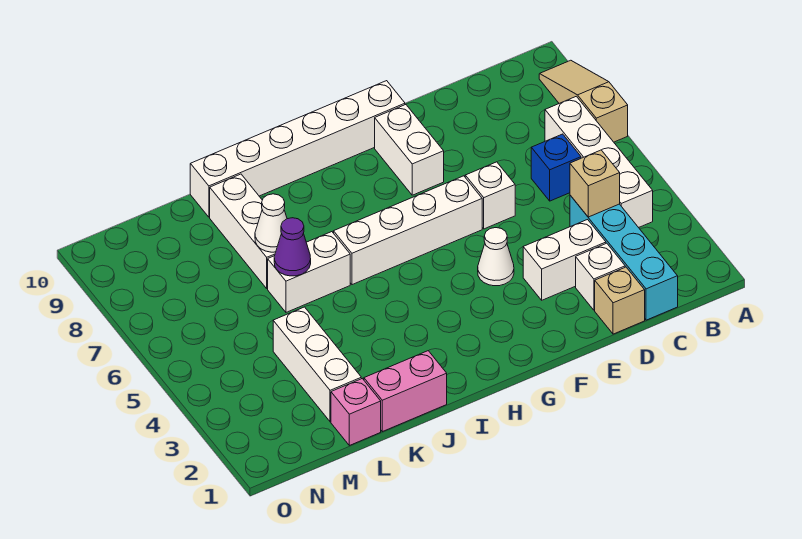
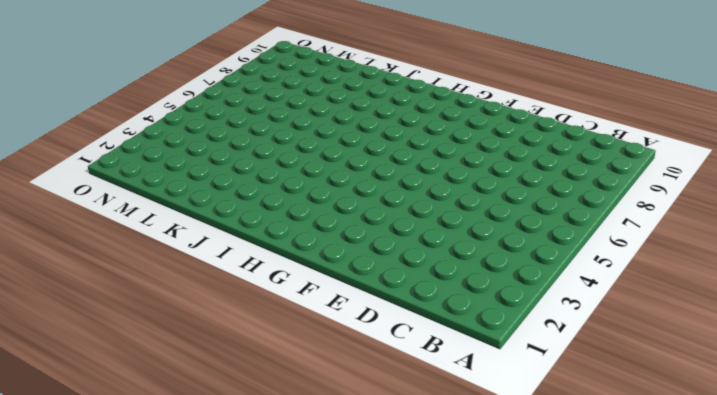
none -> tan 1x3 slope [539,60,628,142]
none -> white 1x4 brick [545,96,653,228]
none -> cyan 1x4 brick [570,195,678,320]

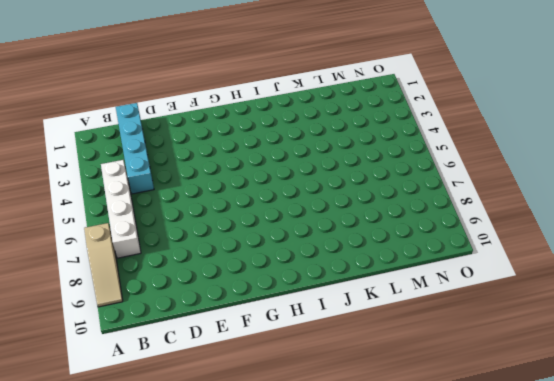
none -> blue 1x1 brick [531,134,581,201]
none -> tan 1x1 brick [595,267,645,334]
none -> white 1x1 brick [576,243,625,310]

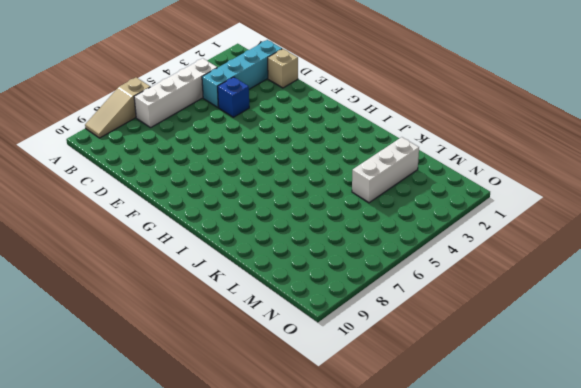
blue 1x1 brick [218,77,249,117] -> blue 1x1 brick moved to [531,134,581,201]
none -> white 1x1 brick [576,243,625,310]
none -> white 1x2 brick [523,220,606,300]
none -> white 1x1 brick [465,162,515,229]

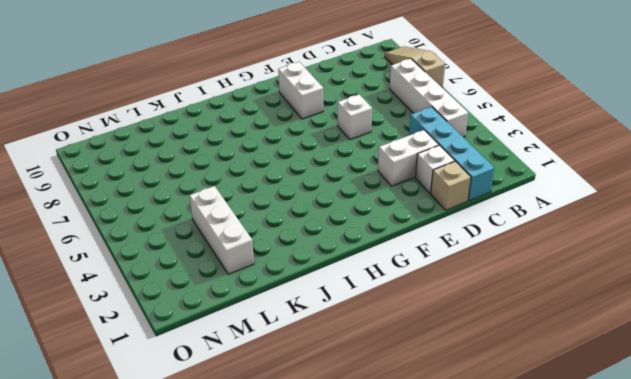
none -> blue 1x1 brick [531,134,581,201]
none -> white 1x1 cone [478,228,514,286]
none -> white 1x4 brick [334,176,482,285]

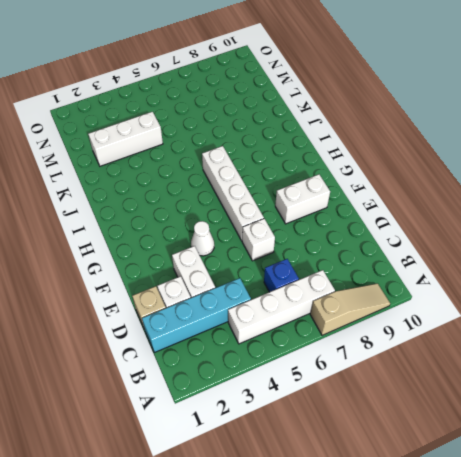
none -> white 1x6 brick [190,81,405,217]
none -> pink 1x2 brick [364,351,447,432]
none -> white 1x2 brick [268,232,350,312]

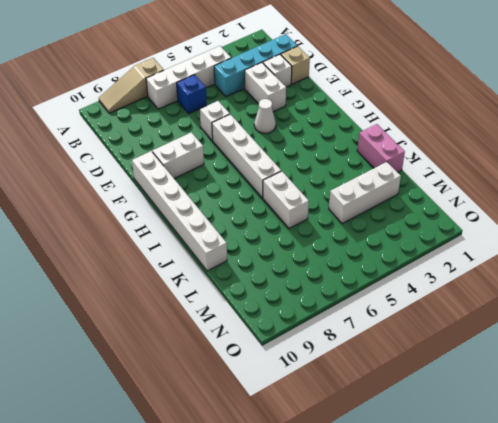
none -> white 1x3 brick [210,174,276,289]
none -> pink 1x1 brick [331,379,381,445]
none -> tan 1x1 brick [570,150,620,217]

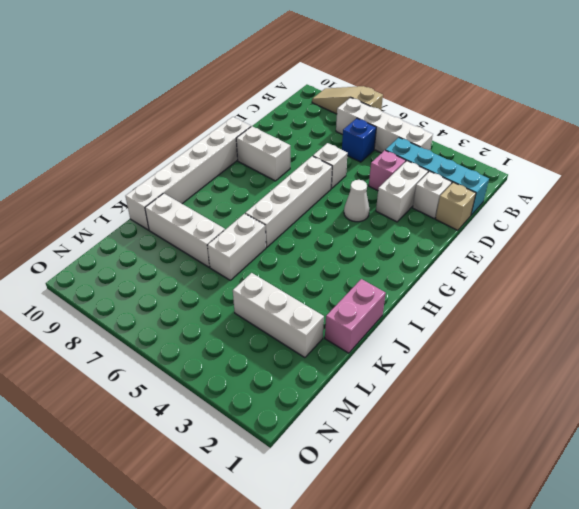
pink 1x1 brick [369,150,406,191] -> pink 1x1 brick moved to [331,379,381,445]
none -> tan 1x1 brick [570,150,620,217]
none -> purple 1x1 cone [274,218,311,276]
none -> white 1x1 cone [255,194,287,252]

